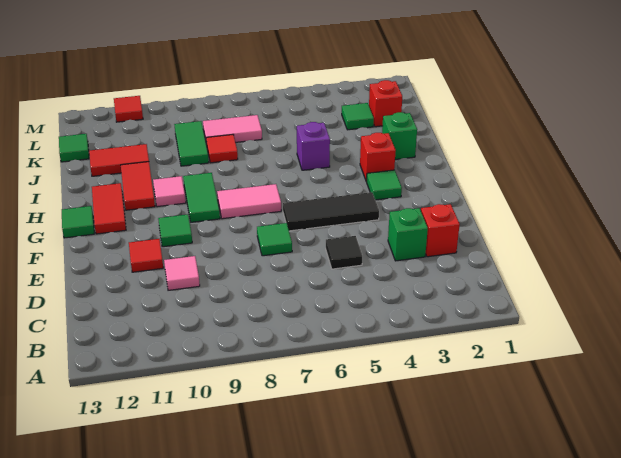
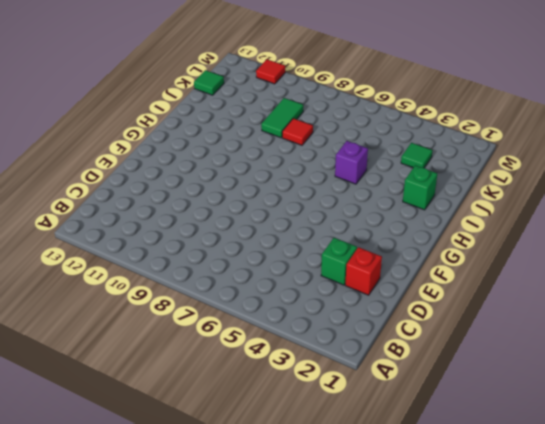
none -> black 1x1 tile [326,236,362,269]
none -> pink 1x1 tile [164,256,200,290]
none -> green 1x1 tile [257,223,292,256]

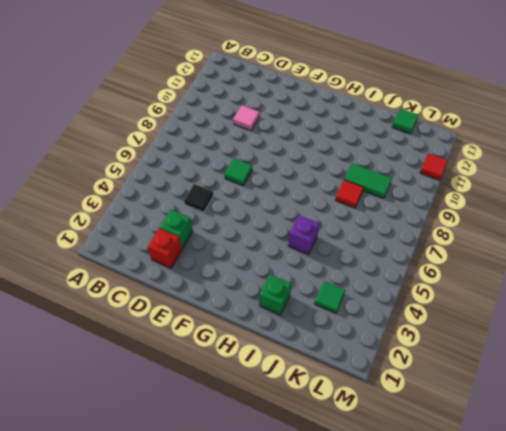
none -> red 1x1 tile [129,239,163,272]
none -> black 1x3 tile [283,192,379,231]
none -> green 1x1 tile [158,214,192,247]

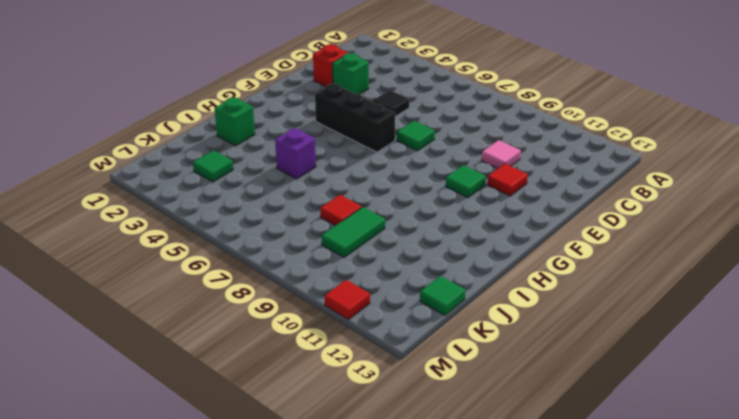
black 1x3 brick [315,84,395,152] -> black 1x3 tile [283,192,379,231]
none -> green 1x1 tile [366,170,402,200]
none -> pink 1x2 tile [217,184,281,219]
none -> green 1x2 tile [183,173,220,222]

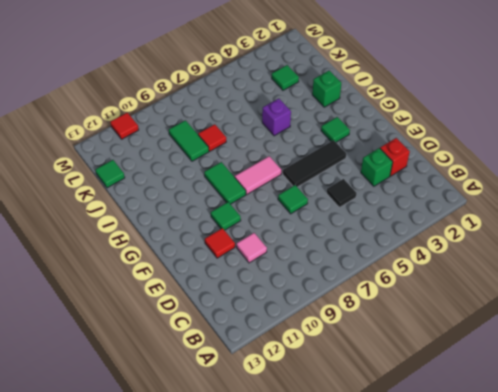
none -> red 1x2 tile [92,183,126,234]
none -> green 1x1 tile [62,206,94,238]
none -> red 1x1 brick [360,133,396,181]

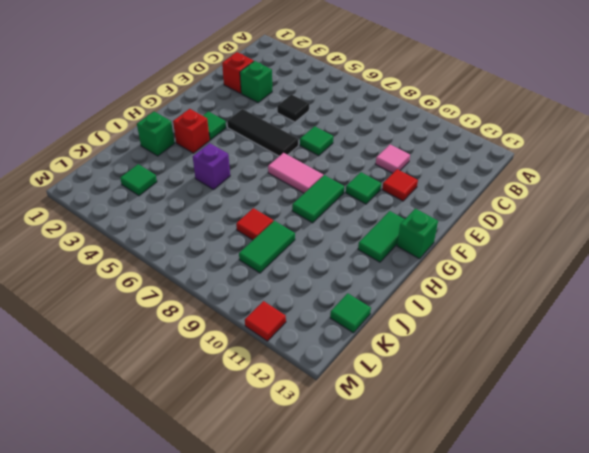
green 1x2 tile [358,211,405,262] -> red 1x2 tile [92,183,126,234]
green 1x1 brick [397,209,438,259] -> green 1x1 tile [62,206,94,238]
none -> pink 1x1 tile [153,176,186,207]
none -> red 1x2 tile [121,162,155,210]
none -> red 1x2 tile [89,144,149,176]

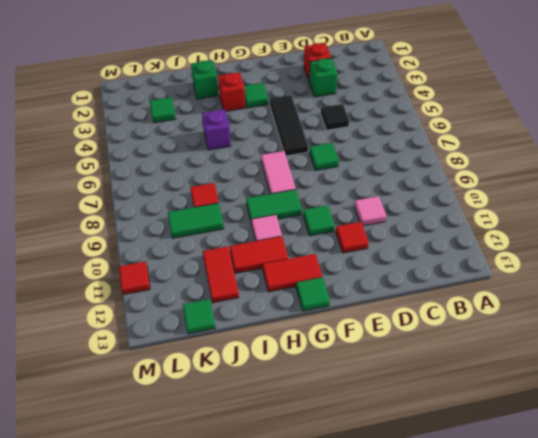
none -> red 1x1 brick [369,80,402,127]
none -> pink 1x2 tile [203,115,262,144]

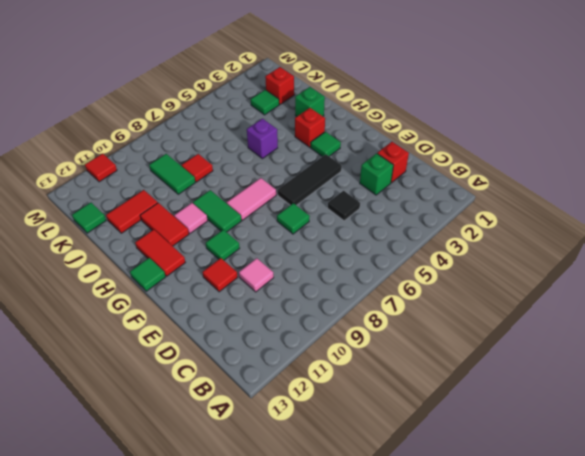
none -> pink 1x2 tile [203,115,262,144]

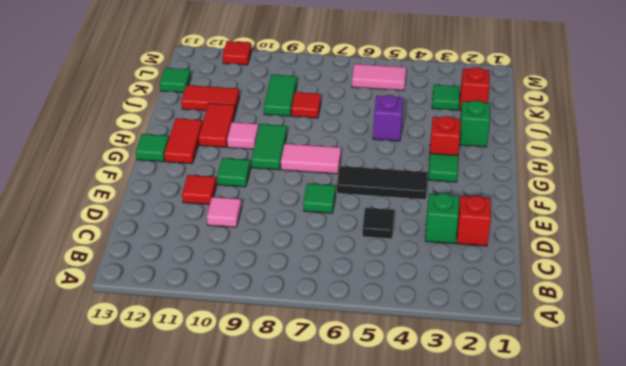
pink 1x2 tile [352,64,406,91] -> pink 1x2 tile moved to [203,115,262,144]

